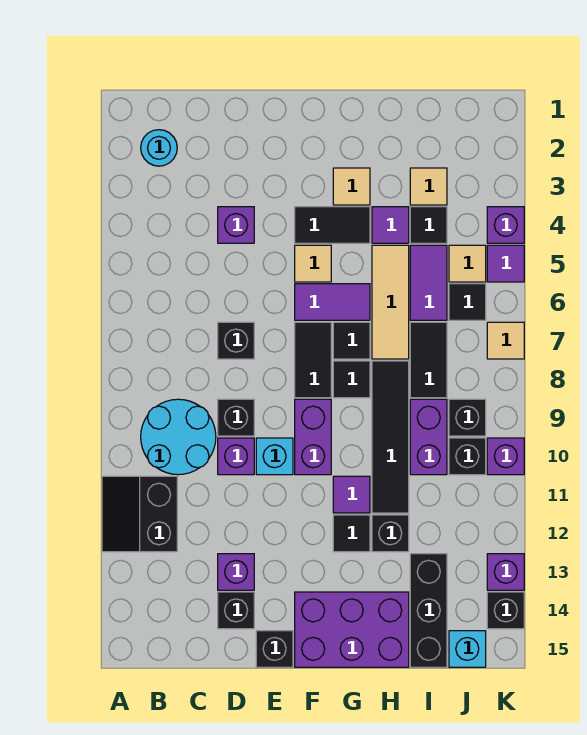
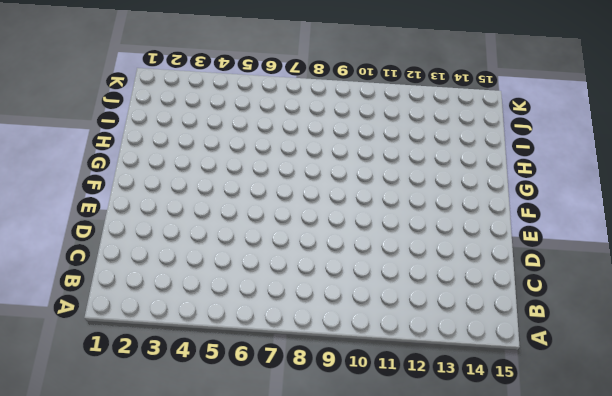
none -> black 2x2 slope [102,476,177,552]
none -> cyan 1x1 round brick [141,130,177,166]
none -> cyan 2x2 round brick [141,399,216,475]
none -> purple 1x1 brick [218,207,254,243]

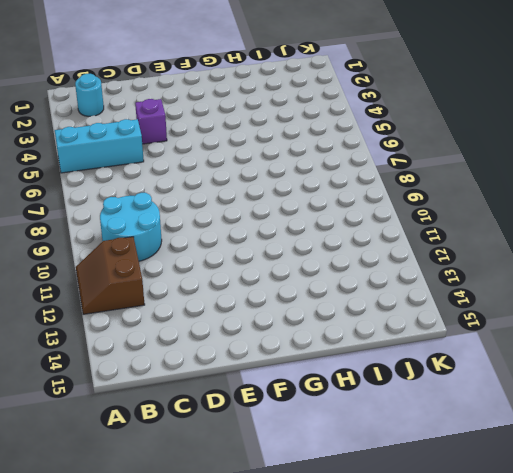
cyan 1x3 brick [55,119,144,173] -> none
brown 2x2 slope [76,237,145,314] -> black 2x2 slope [102,476,177,552]
none -> black 1x1 brick [218,322,254,359]
none -> black 1x1 brick [218,399,254,436]
none -> purple 1x1 brick [218,438,254,475]
none -> purple 1x1 brick [218,554,254,590]

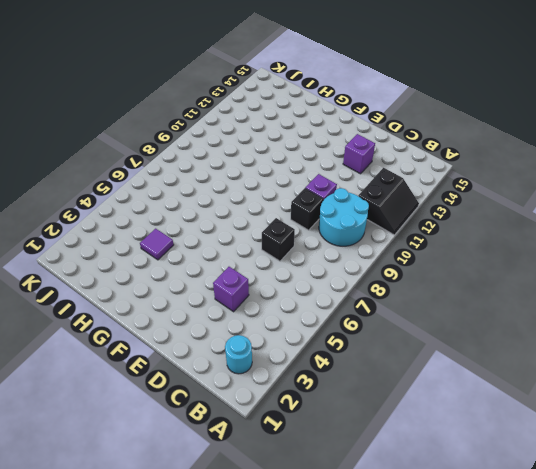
none -> black 1x1 brick [218,592,254,629]
none -> cyan 1x1 brick [256,438,293,475]
none -> black 1x1 brick [256,631,293,667]
none -> black 1x2 tile [295,207,370,243]

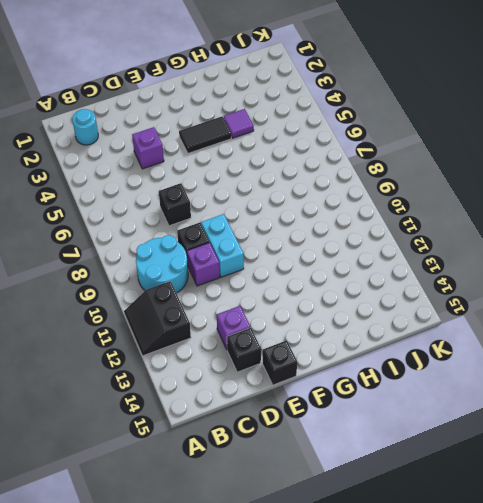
cyan 1x2 brick [201,214,244,277] -> cyan 1x1 brick [256,438,293,475]
none -> tan 1x1 tile [295,245,331,282]
none -> purple 1x2 tile [295,284,370,320]
none -> black 1x2 tile [295,322,331,398]
none -> purple 1x2 brick [295,399,331,475]

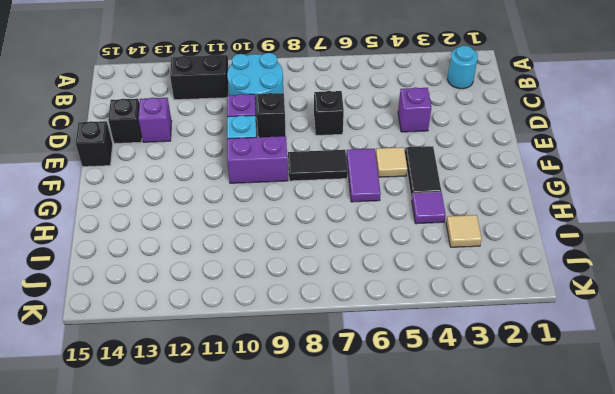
none -> purple 2x3 brick [295,592,409,667]
none -> tan 1x1 tile [333,168,370,205]
none -> black 1x1 tile [333,322,370,359]
none -> black 1x1 tile [333,361,370,398]

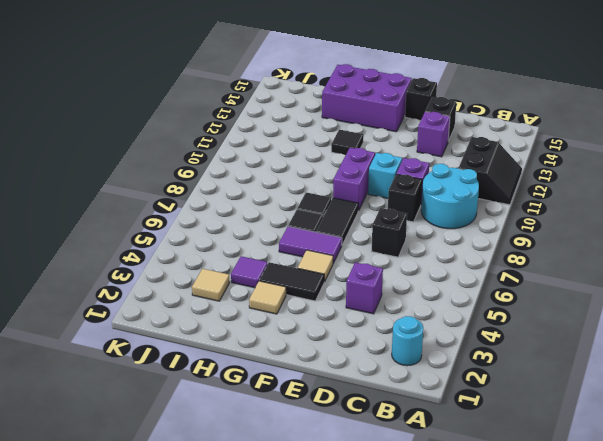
none -> purple 1x1 tile [333,476,370,513]
none -> tan 1x3 tile [372,245,409,359]
none -> black 1x4 tile [372,361,409,513]
none -> black 1x1 brick [372,515,409,552]

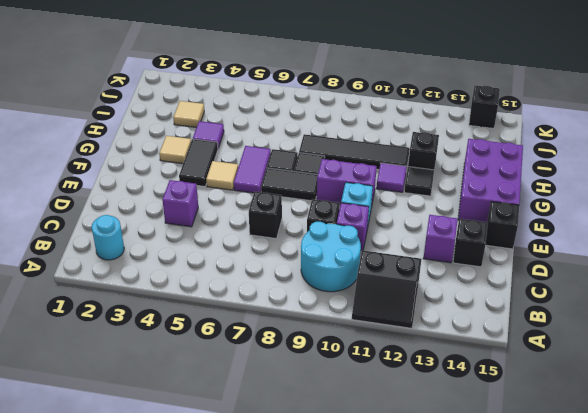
none -> tan 1x3 tile [372,245,409,359]
none -> black 1x1 tile [410,207,447,243]
none -> purple 1x2 tile [410,245,447,320]
none -> black 1x2 tile [410,322,447,398]

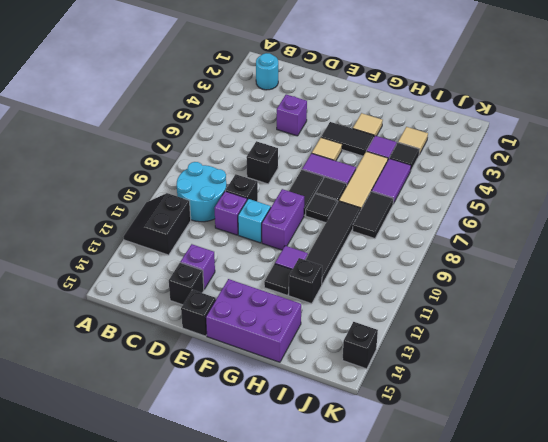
none -> purple 1x2 brick [410,399,447,475]
none -> black 1x3 brick [410,554,447,667]
none -> tan 1x1 tile [449,245,486,282]
none -> black 1x1 tile [449,284,486,320]

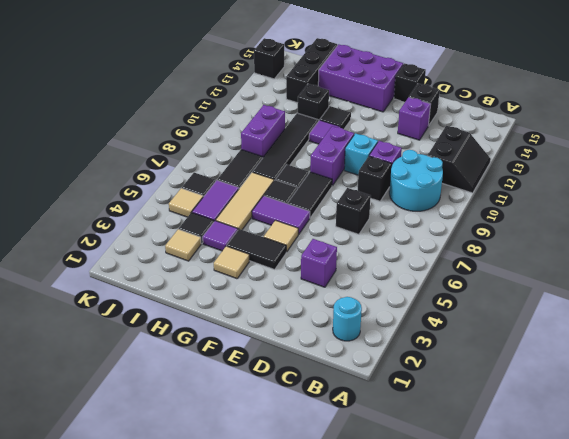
none -> black 1x1 brick [449,399,486,436]
none -> black 1x1 brick [449,438,486,475]
none -> cyan 1x1 brick [449,631,486,667]
none -> purple 1x1 brick [487,207,524,243]

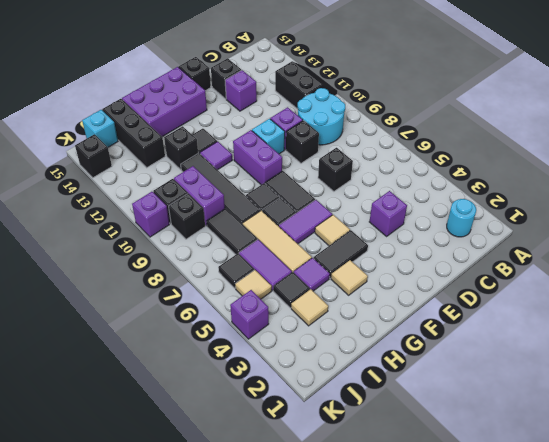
none -> purple 1x1 tile [487,245,524,282]
none -> tan 1x1 tile [487,322,524,359]
none -> purple 1x1 brick [487,554,524,590]

